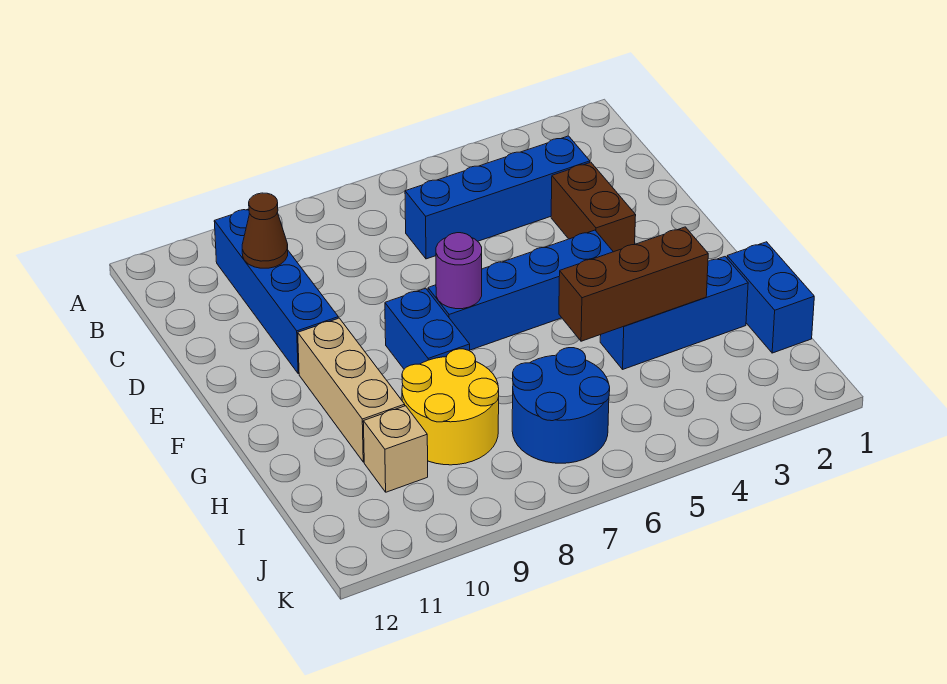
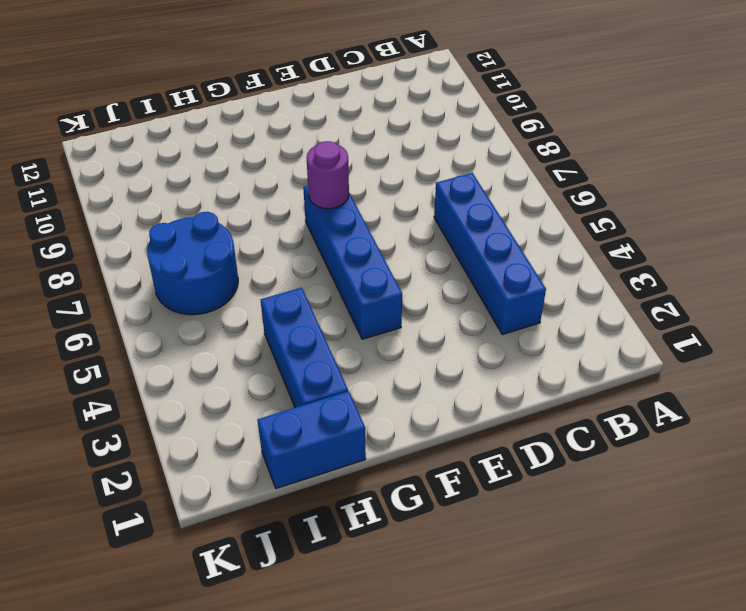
none -> blue 1x4 brick [214,209,338,374]
none -> brown 1x2 brick [551,162,636,252]
none -> blue 1x2 brick [385,288,470,369]

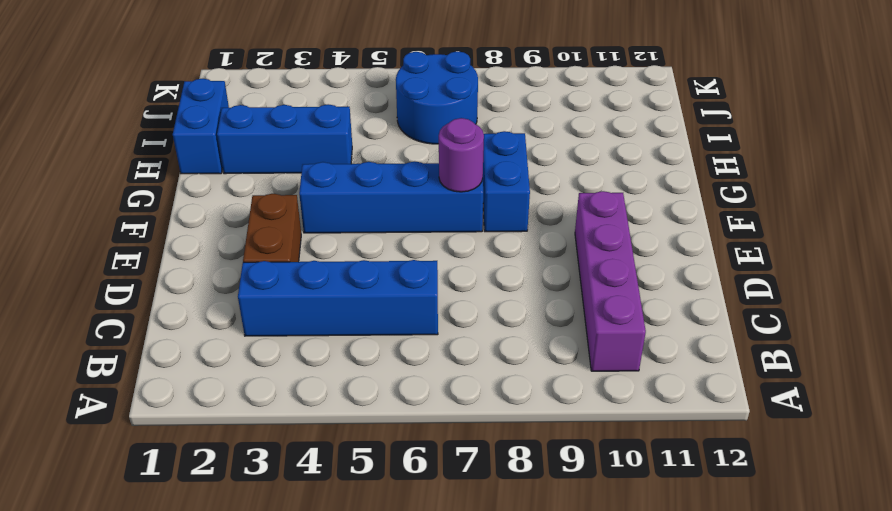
purple 1x4 brick [575,191,646,371] -> blue 1x4 brick [214,209,338,374]
none -> tan 1x3 brick [298,318,405,462]
none -> yellow 2x2 round brick [402,349,499,465]
none -> tan 1x1 brick [363,406,428,492]

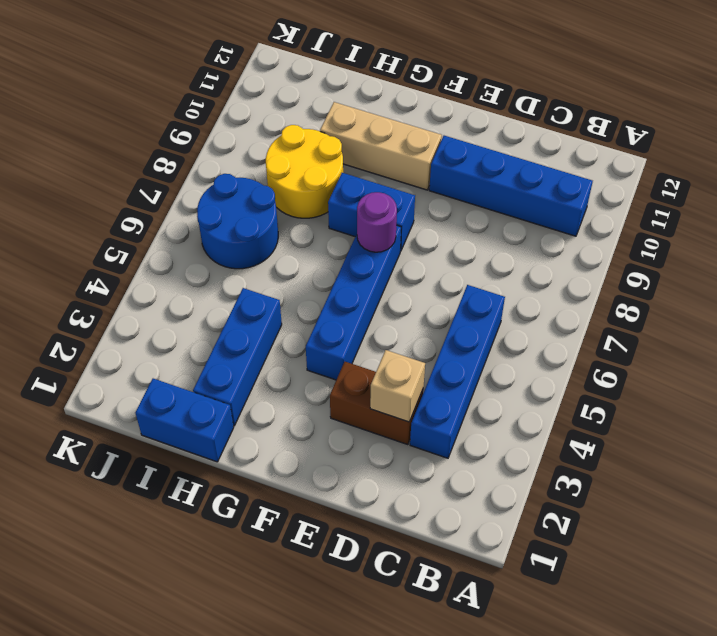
tan 1x1 brick [370,350,425,422] -> tan 1x1 brick moved to [363,406,428,492]
none -> brown 1x1 cone [242,193,288,268]
none -> brown 1x3 brick [559,227,708,341]

